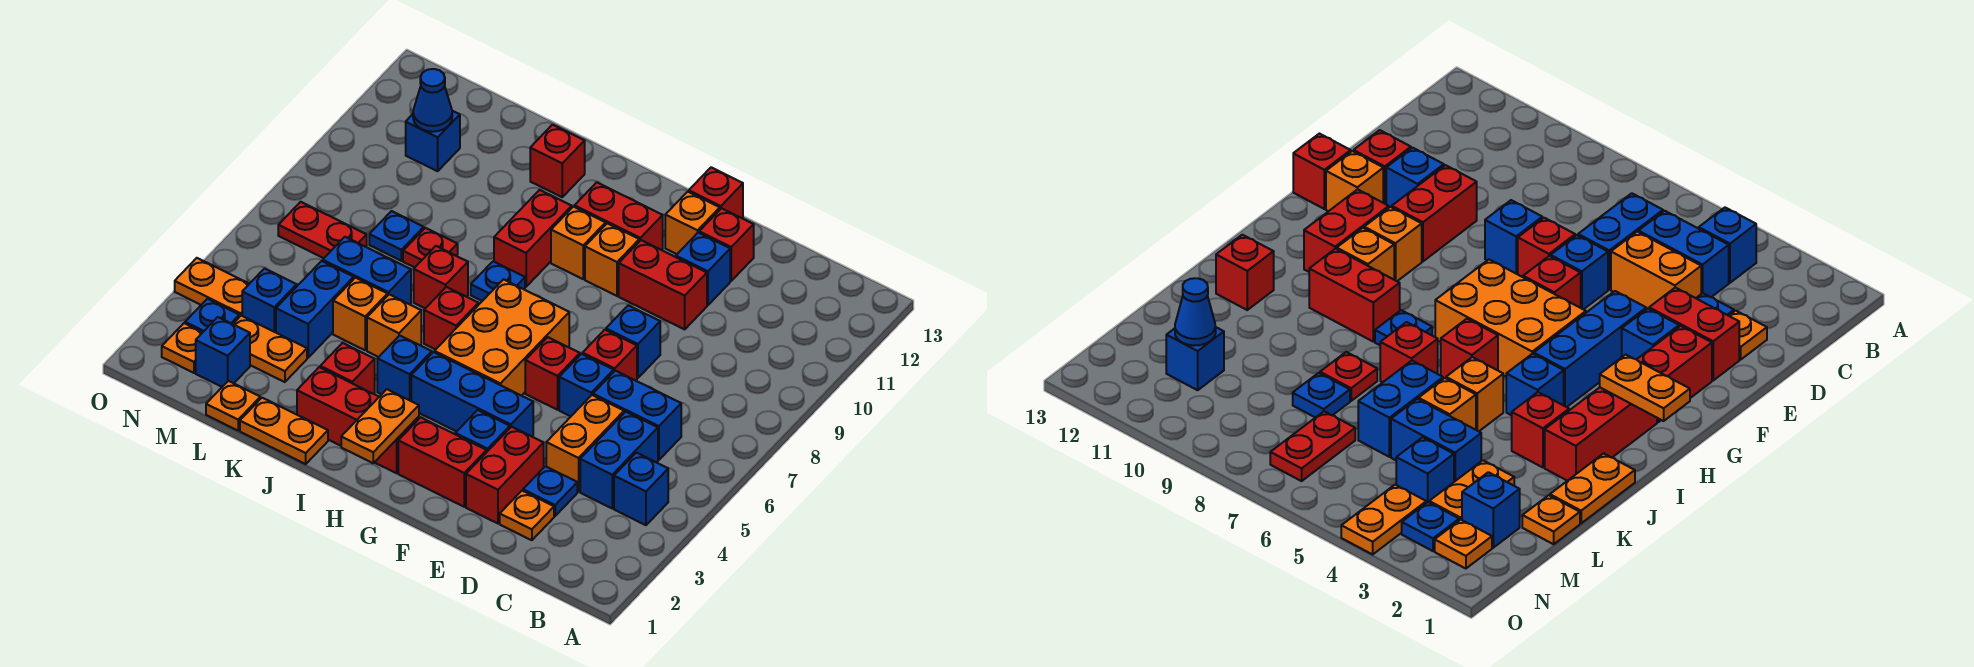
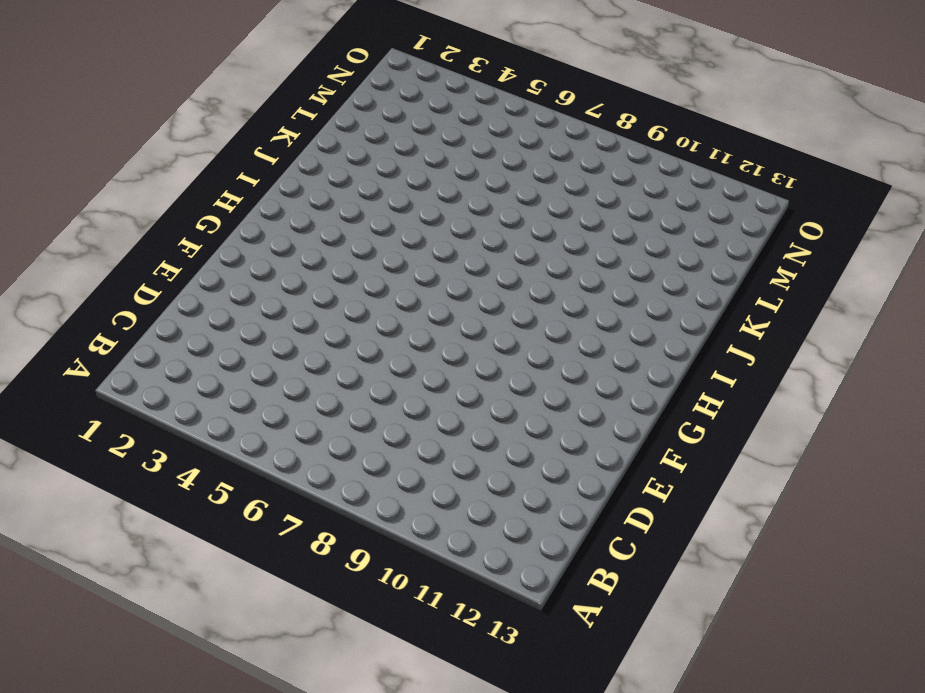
none -> blue 1x1 brick [614,453,668,525]
none -> blue 1x2 brick [580,412,658,508]
none -> blue 1x2 brick [593,371,681,460]
none -> orange 1x1 plate [500,491,554,540]

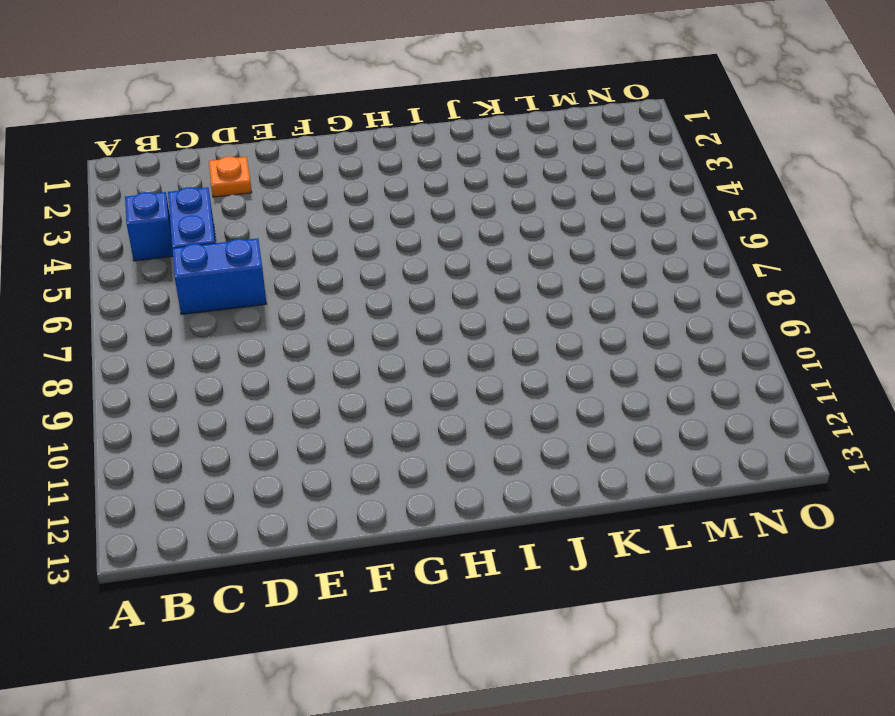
none -> blue 1x1 plate [523,466,577,516]
none -> orange 1x2 brick [546,395,624,492]
none -> red 1x2 brick [466,427,544,523]
none -> blue 1x1 brick [559,354,614,416]

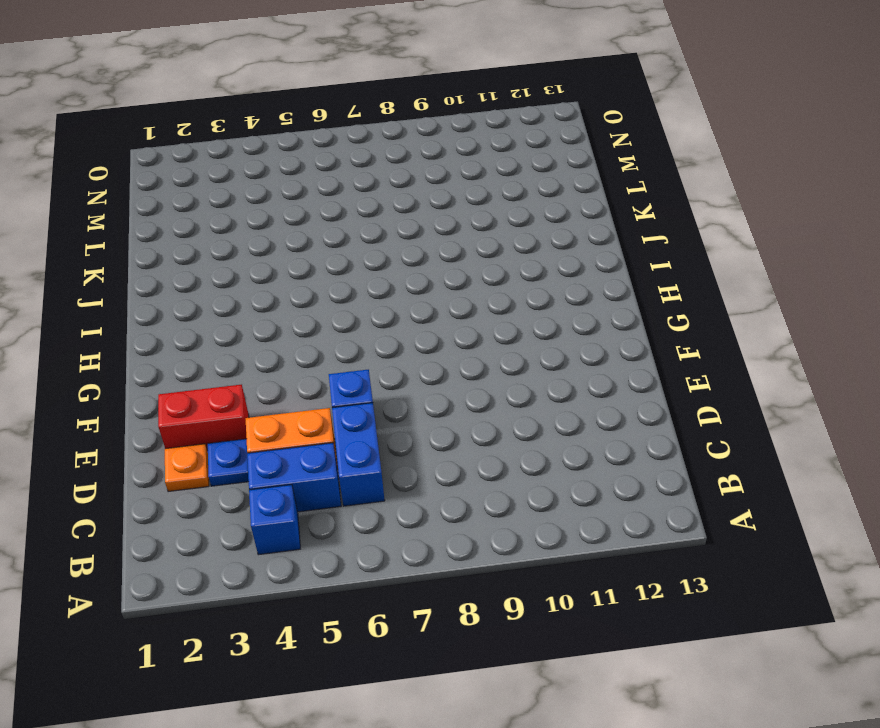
none -> red 1x1 brick [583,330,637,381]
none -> blue 1x1 brick [606,305,660,378]
none -> red 1x2 brick [619,240,707,329]
none -> blue 1x1 brick [676,233,730,305]

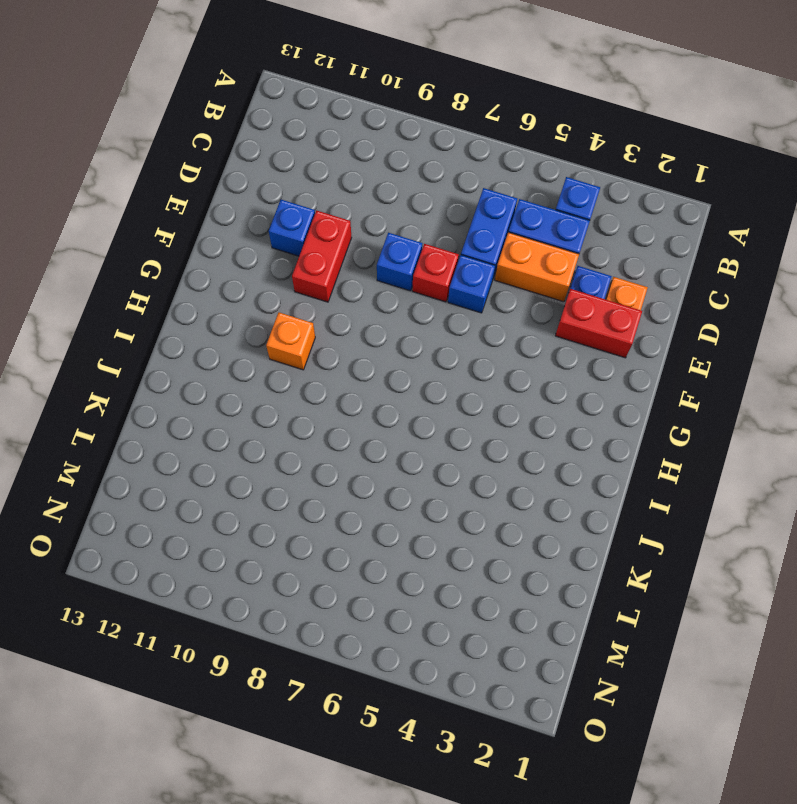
none -> red 1x1 brick [699,208,754,281]
none -> red 1x2 brick [398,417,487,507]
none -> blue 1x1 brick [455,410,510,451]
none -> blue 1x3 brick [411,352,533,436]

